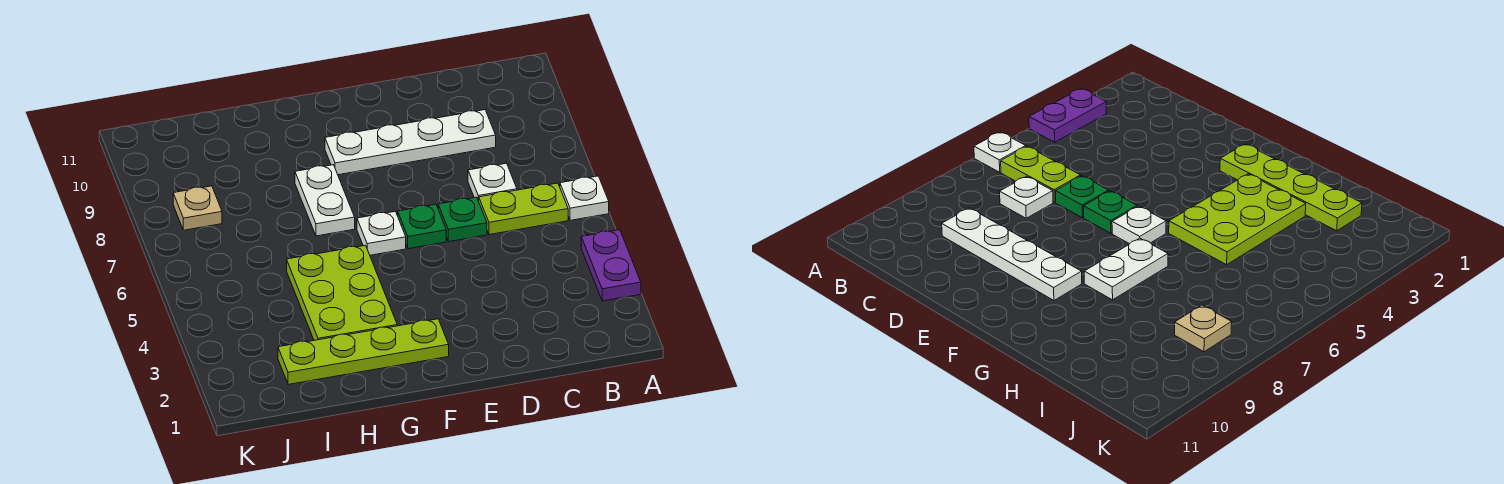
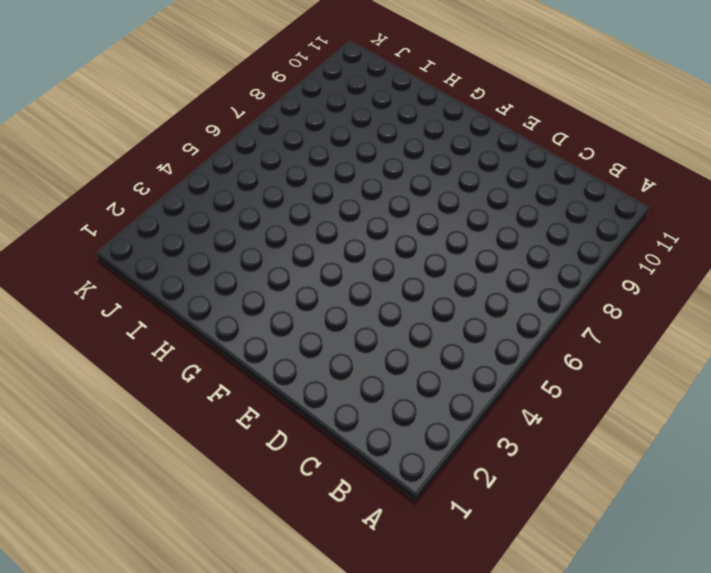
none -> purple 1x2 plate [581,230,641,301]
none -> white 1x1 plate [560,176,609,220]
none -> lime 1x2 plate [479,183,568,235]

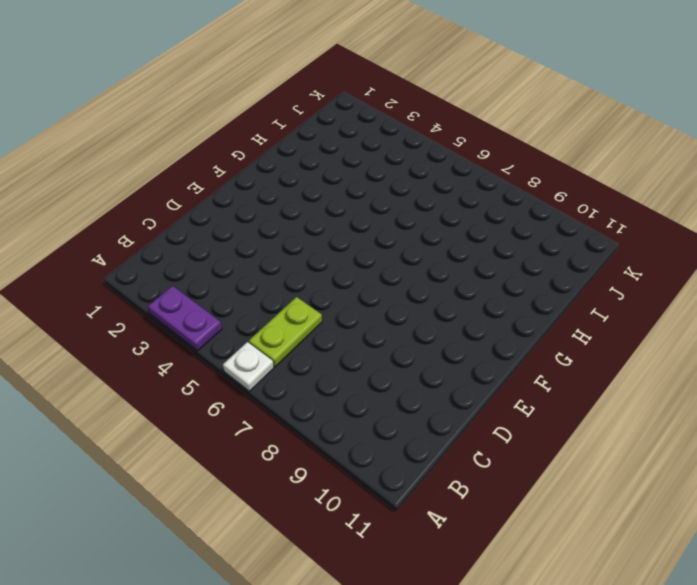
none -> white 1x1 plate [468,163,517,201]
none -> white 1x4 plate [325,110,496,175]
none -> green 1x1 plate [438,197,487,242]

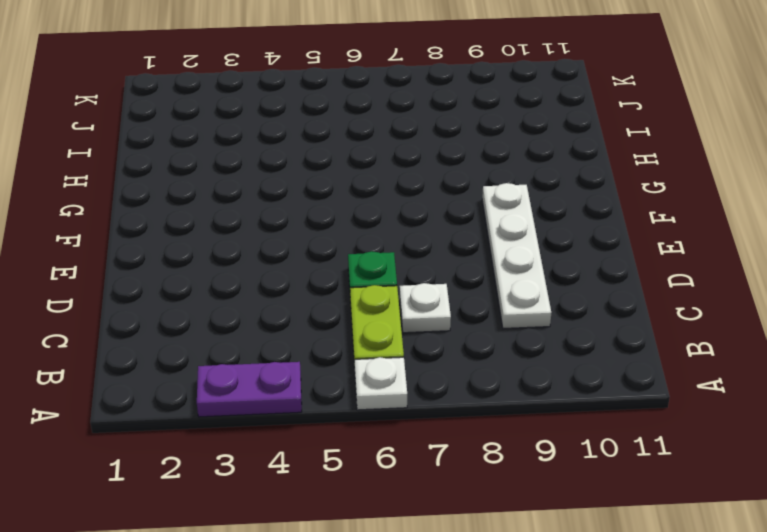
none -> green 1x1 plate [398,204,446,249]
none -> lime 1x4 plate [278,319,449,385]
none -> white 1x1 plate [357,211,406,255]

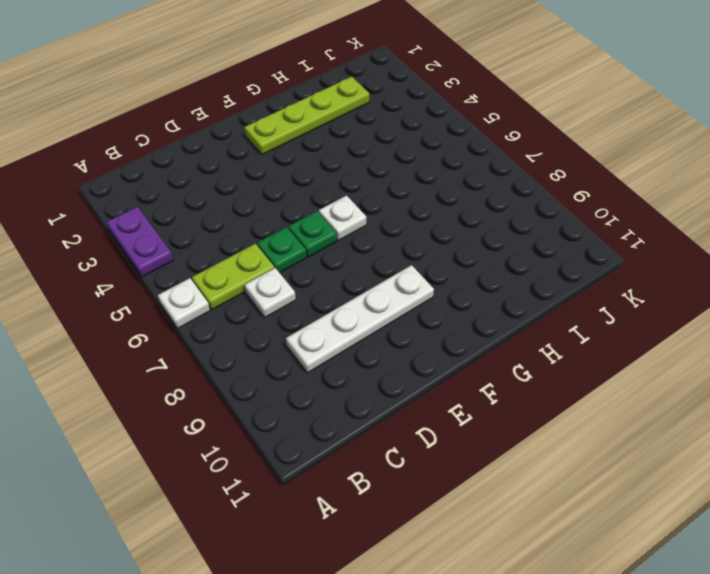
none -> lime 2x3 plate [287,245,397,340]
none -> white 1x2 plate [295,165,355,236]
none -> tan 1x1 plate [173,186,222,230]

